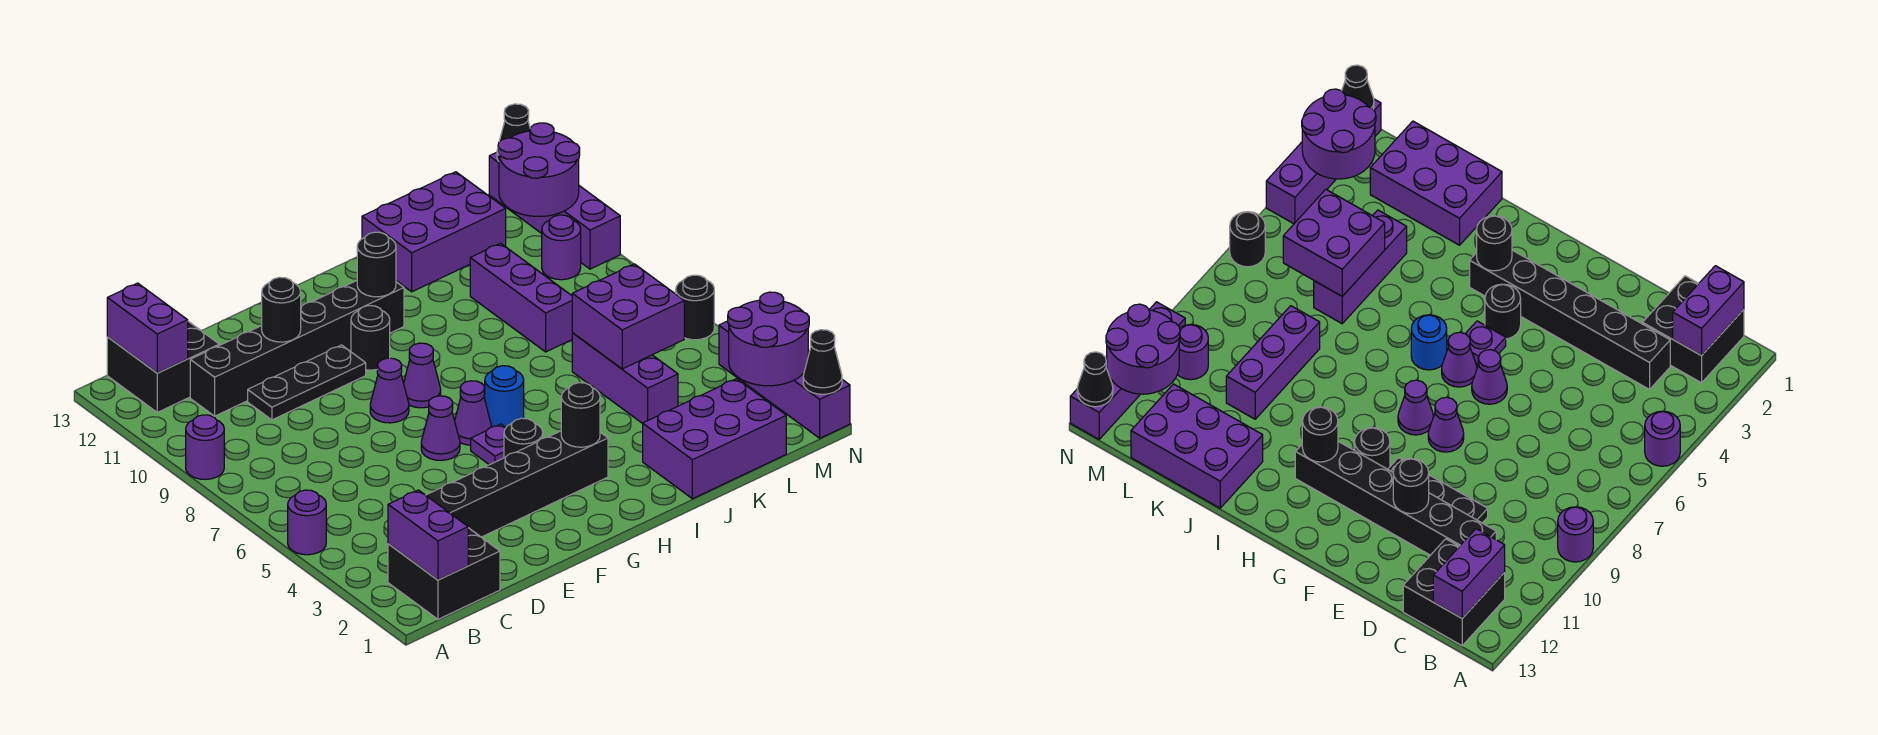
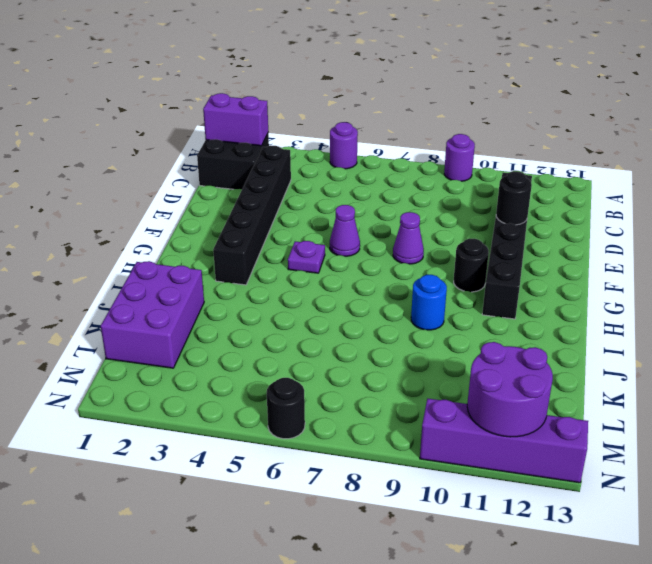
blue 1x1 round brick [411,275,447,330] -> blue 1x1 round brick moved to [484,366,524,427]
none -> black 2x2 brick [107,321,219,412]
none -> black 1x3 plate [248,345,366,420]
none -> black 1x1 round brick [504,418,543,458]
none -> purple 1x1 cone [454,381,492,445]

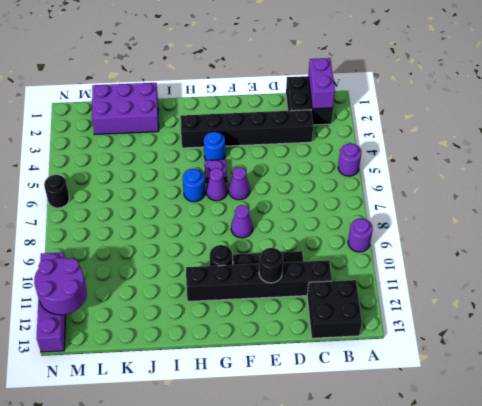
blue 1x1 round brick [204,132,225,160] -> black 1x1 round brick [504,418,543,458]
none -> purple 1x1 cone [404,343,441,408]
none -> purple 2x3 brick [362,172,506,292]
none -> purple 1x3 brick [572,333,678,424]
none -> purple 1x3 brick [470,243,573,352]

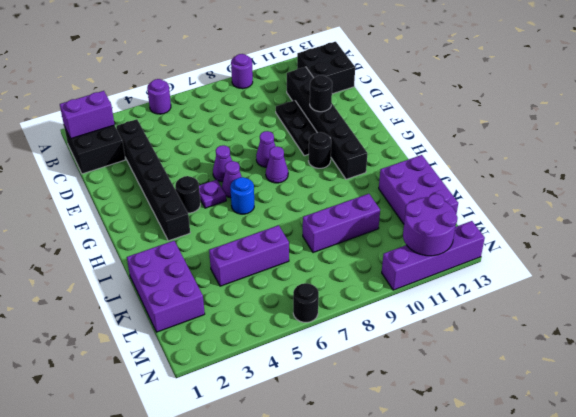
none -> purple 1x1 round brick [542,215,581,280]
none -> purple 1x4 brick [719,321,850,438]
none -> purple 1x2 brick [107,283,188,373]
none -> black 1x1 round brick [561,383,600,447]

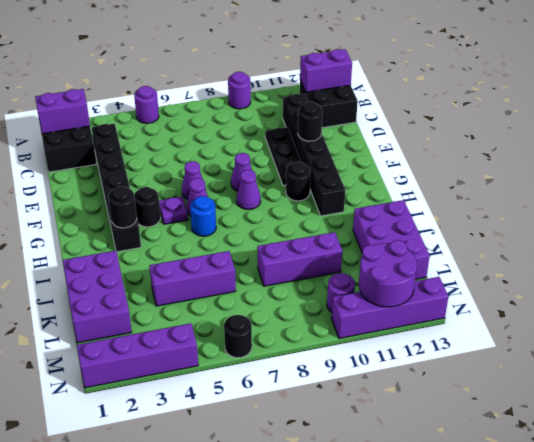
none -> black 1x1 round brick [357,232,396,297]
none -> purple 2x2 brick [572,264,684,369]
none -> purple 2x2 round brick [728,292,809,386]
none -> black 1x1 cone [803,330,842,394]

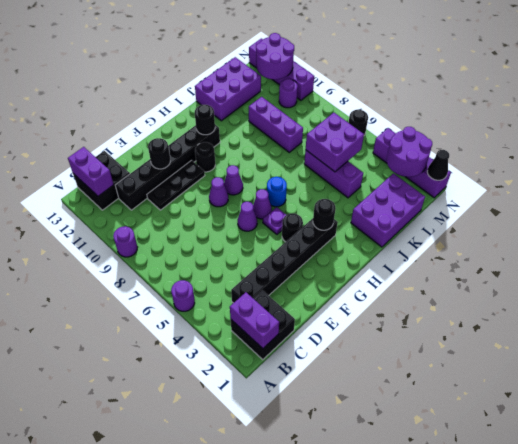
none -> black 1x1 cone [497,104,530,161]

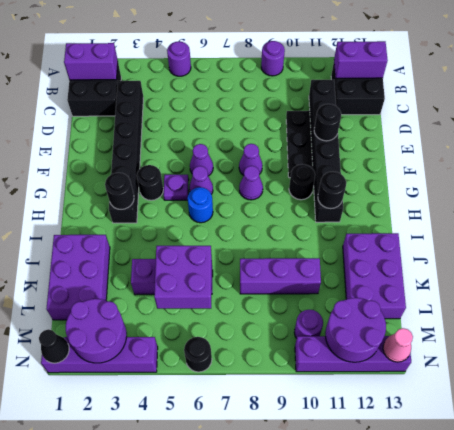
pink 1x1 cone [383,328,413,362] -> black 1x1 cone [497,104,530,161]

